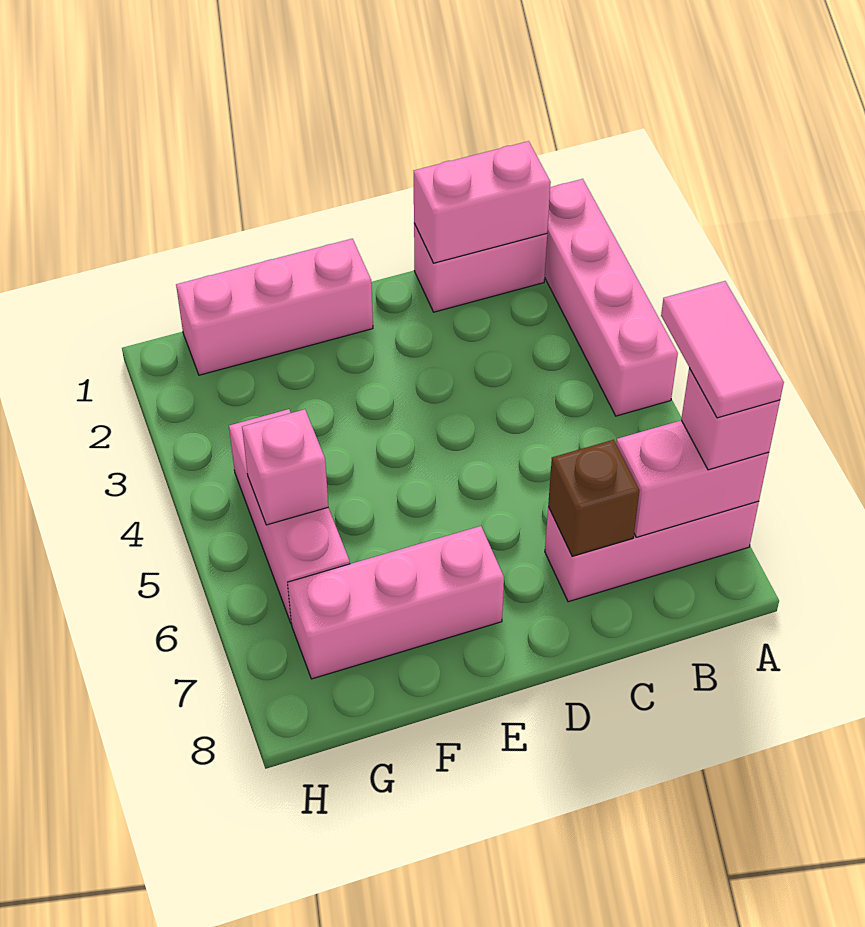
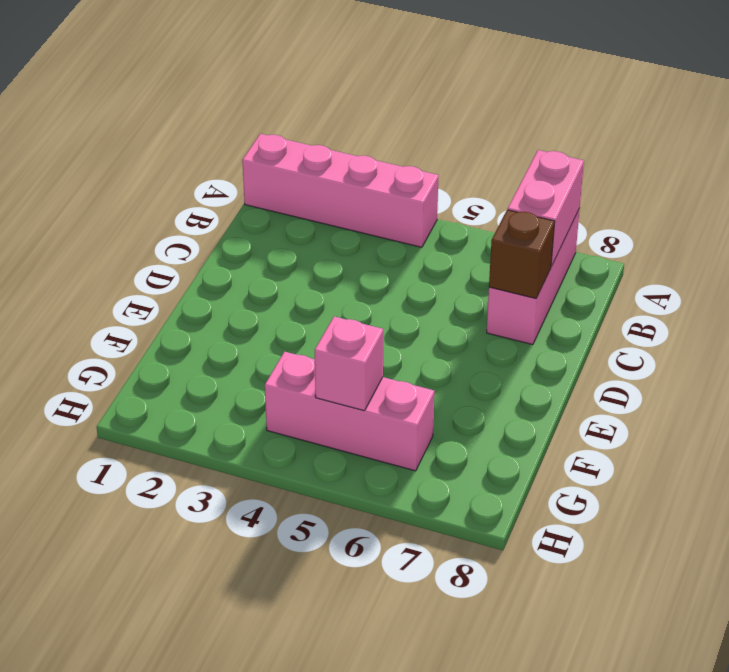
none -> pink 1x2 brick [414,223,547,312]
none -> pink 1x3 brick [176,239,373,375]
none -> pink 1x3 brick [288,526,504,679]

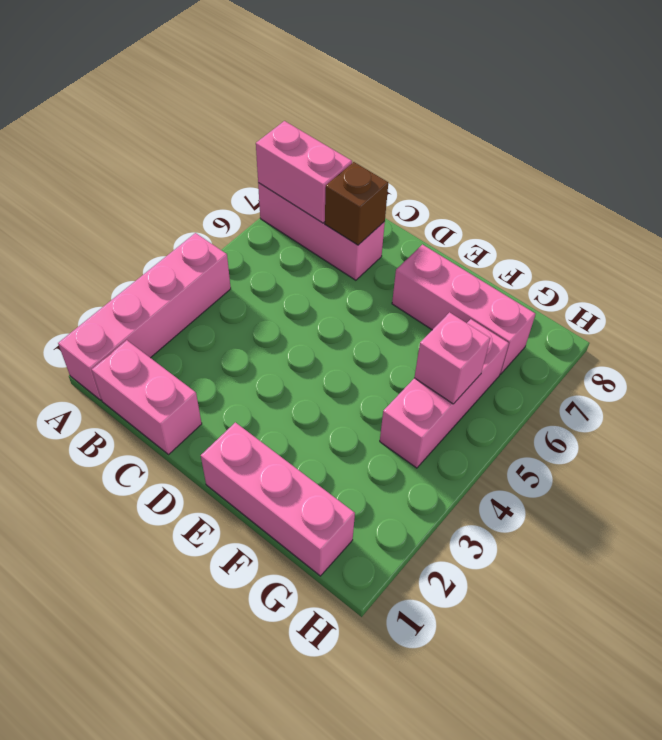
none -> pink 1x2 brick [414,141,551,263]
none -> pink 1x1 brick [681,368,780,470]
none -> pink 1x2 tile [661,281,784,418]

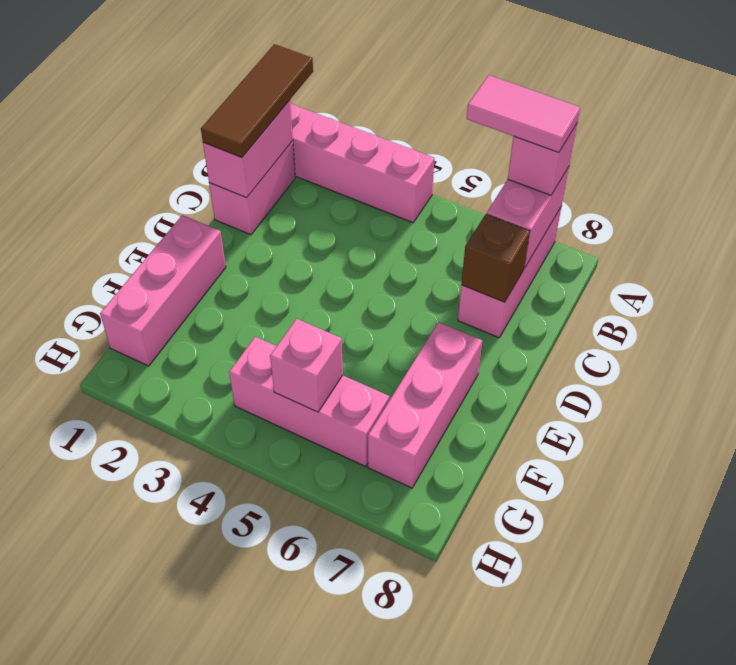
brown 1x3 tile [201,44,313,157] -> none

